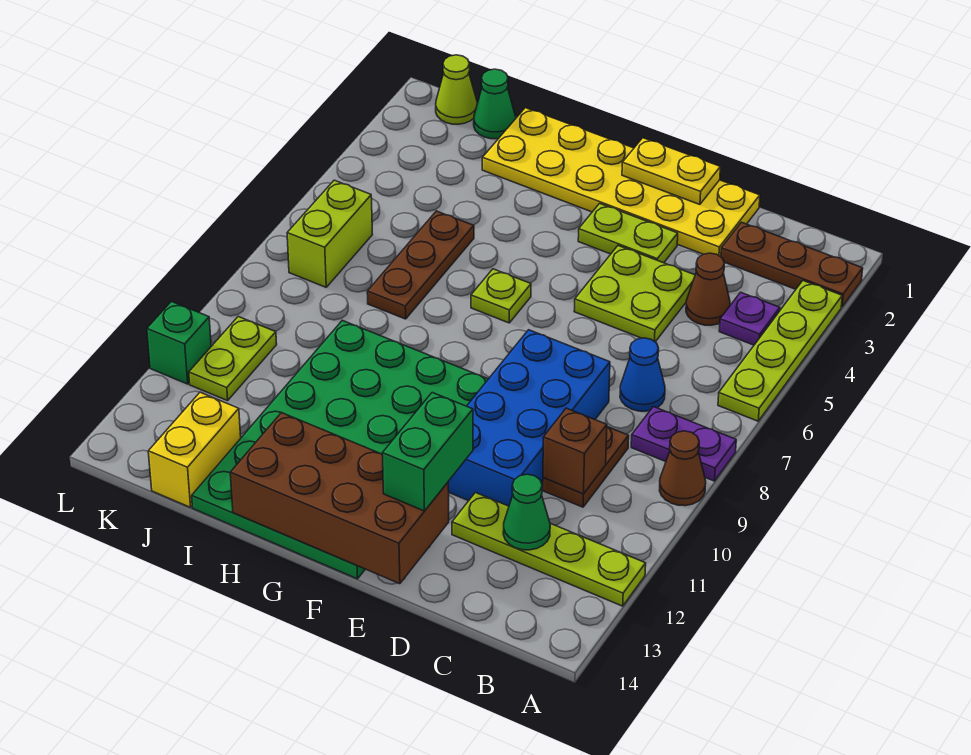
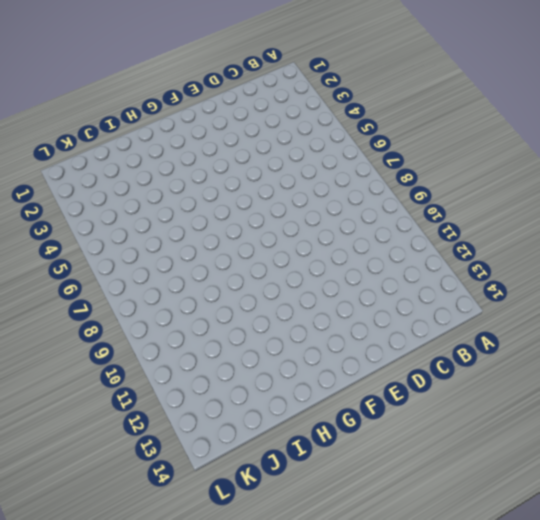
none -> brown 1x3 plate [721,222,863,307]
none -> lime 1x4 plate [718,281,842,421]
none -> purple 1x2 plate [631,407,736,481]

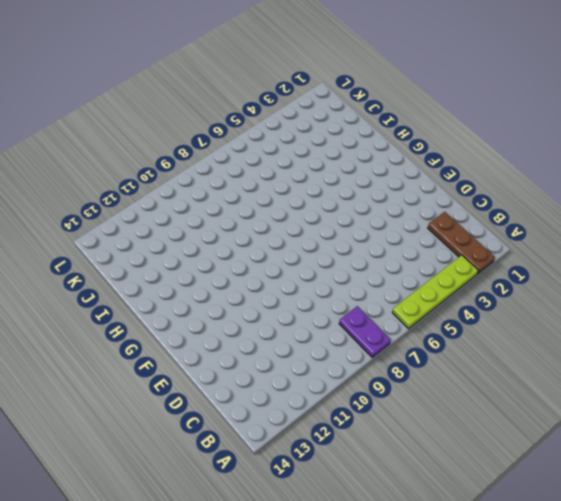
none -> brown 1x1 cone [659,431,706,506]
none -> lime 1x4 plate [452,493,646,606]
none -> purple 1x1 plate [719,292,780,345]

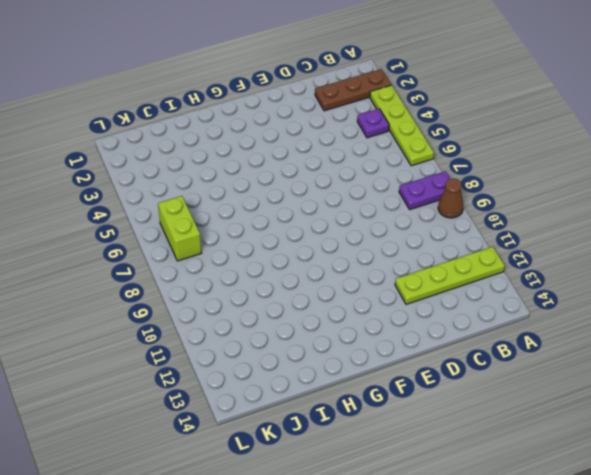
none -> brown 1x1 cone [686,253,730,325]
none -> blue 1x1 cone [620,338,665,411]
none -> brown 1x2 plate [542,427,629,507]

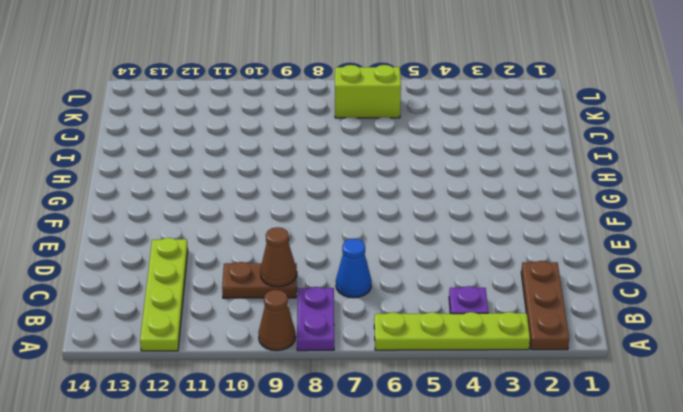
brown 1x1 cone [260,227,296,287] -> brown 1x1 cone moved to [686,253,730,325]
none -> yellow 2x6 plate [482,108,760,257]
none -> lime 2x2 plate [574,246,695,342]
none -> blue 2x4 brick [448,330,610,506]

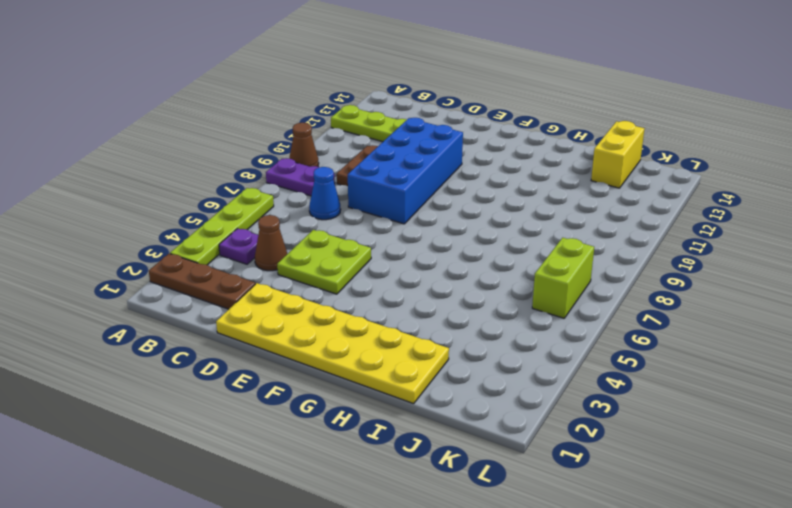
none -> lime 1x2 plate [578,203,678,263]
none -> green 4x6 plate [192,320,488,579]
none -> lime 1x1 plate [471,269,531,323]

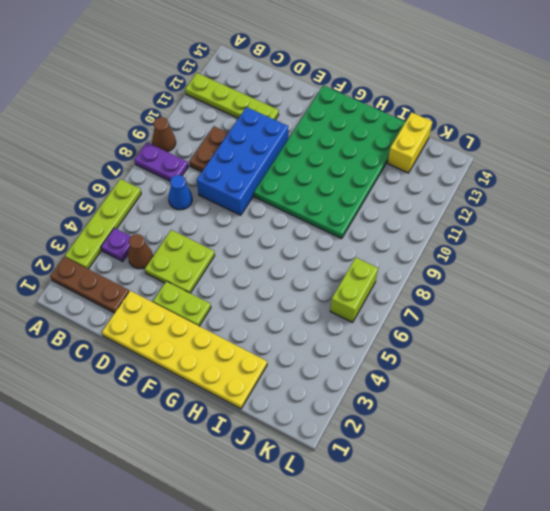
none -> lime 1x1 plate [471,269,531,323]
none -> brown 1x3 plate [367,211,474,319]
none -> green 1x1 cone [474,69,516,139]

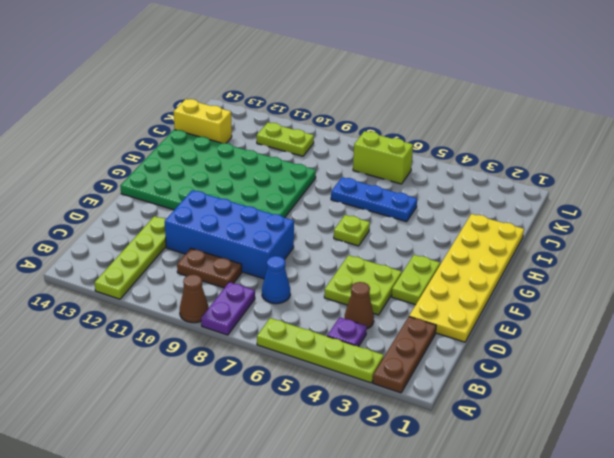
blue 1x3 plate [331,177,417,222] -> brown 1x3 plate [367,211,474,319]
none -> green 1x1 cone [474,69,516,139]
none -> lime 1x1 cone [436,55,477,124]
none -> green 1x1 brick [147,302,211,384]

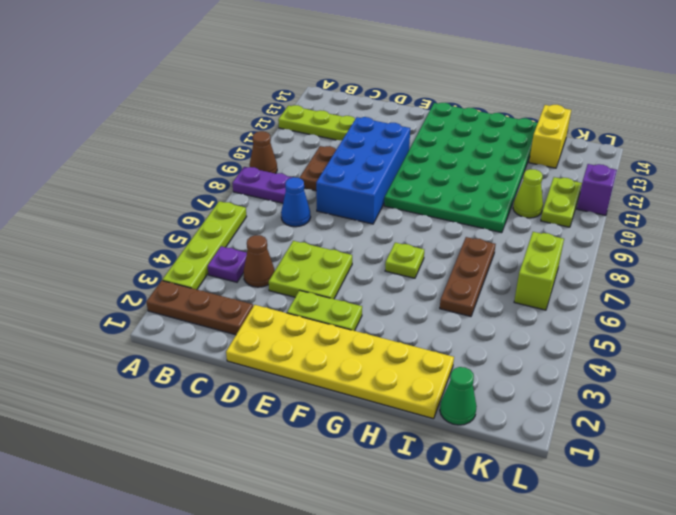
lime 1x1 cone [513,169,543,218] -> lime 1x1 cone moved to [436,55,477,124]
purple 1x1 brick [577,164,617,215] -> green 1x1 brick [147,302,211,384]
none -> brown 1x1 brick [543,408,607,494]
none -> green 1x1 cone [503,474,550,550]
none -> yellow 1x2 plate [622,138,720,204]

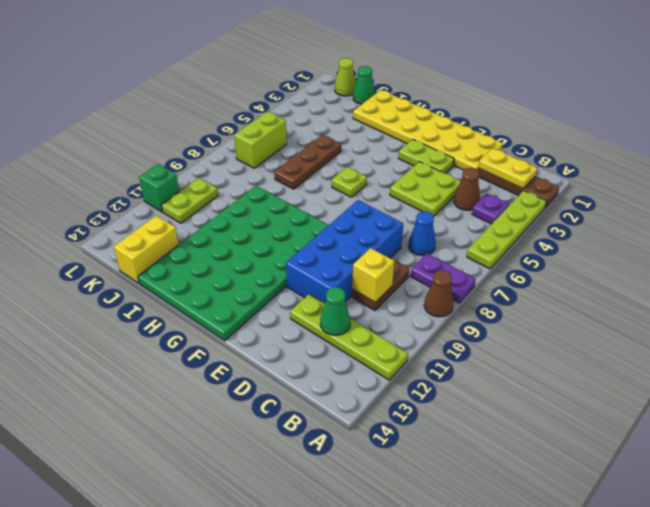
yellow 1x2 plate [478,148,537,189] -> yellow 1x2 plate moved to [622,138,720,204]
yellow 1x1 brick [352,248,394,303] -> brown 1x1 brick [543,408,607,494]
none -> brown 2x4 brick [230,413,449,584]
none -> green 1x2 brick [382,393,473,511]

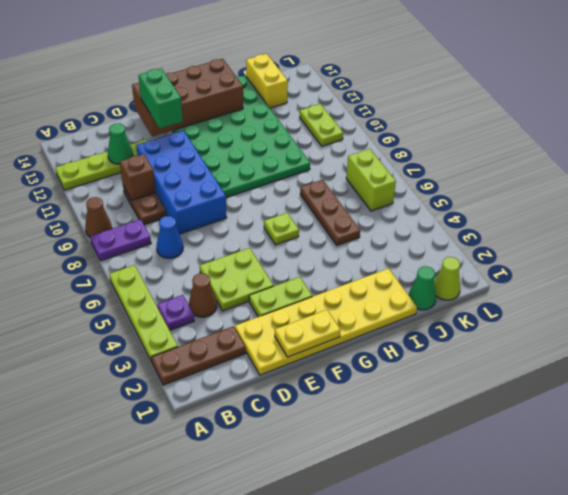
none -> green 1x1 brick [147,302,211,384]

